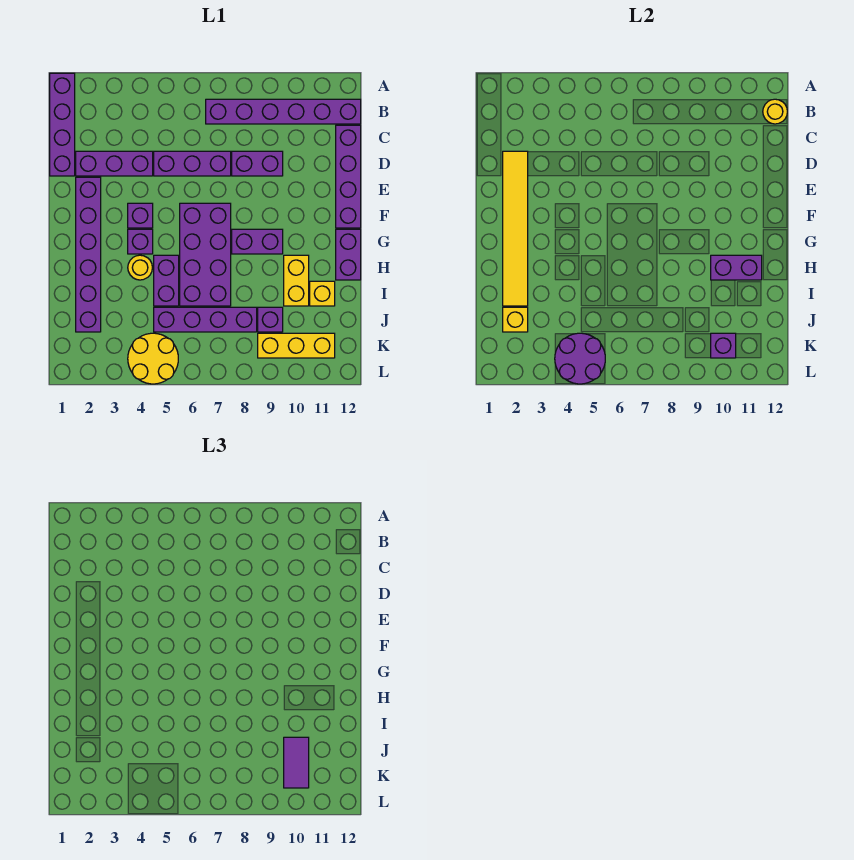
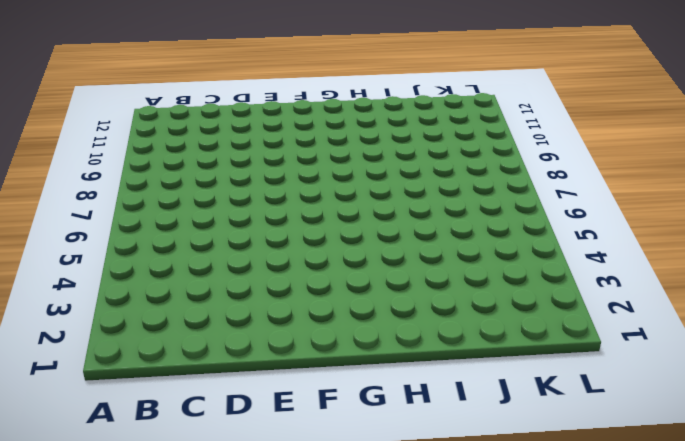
none -> purple 1x4 brick [50,73,75,176]
none -> purple 1x6 brick [206,99,361,124]
none -> purple 1x4 brick [336,125,361,228]

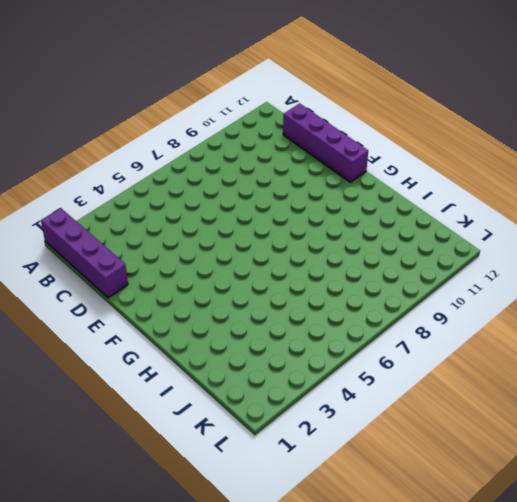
none -> purple 1x6 brick [206,99,361,124]
none -> purple 1x3 brick [76,151,153,176]
none -> purple 1x3 brick [154,151,231,176]

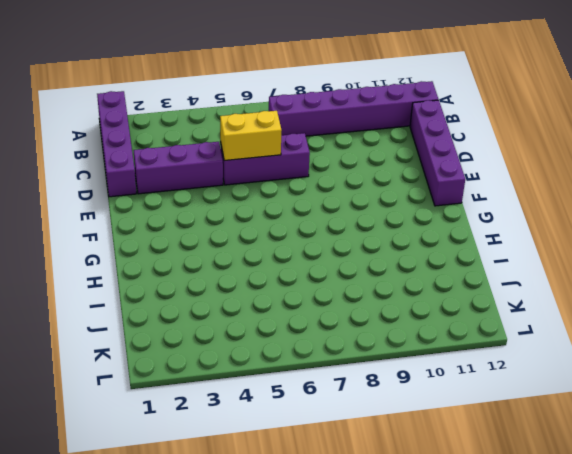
yellow 1x2 brick [220,111,282,161] -> yellow 1x2 brick turned to [284,255,309,306]
none -> purple 1x2 brick [232,151,283,176]
none -> purple 1x6 brick [76,177,101,332]
none -> purple 1x1 brick [128,203,153,228]

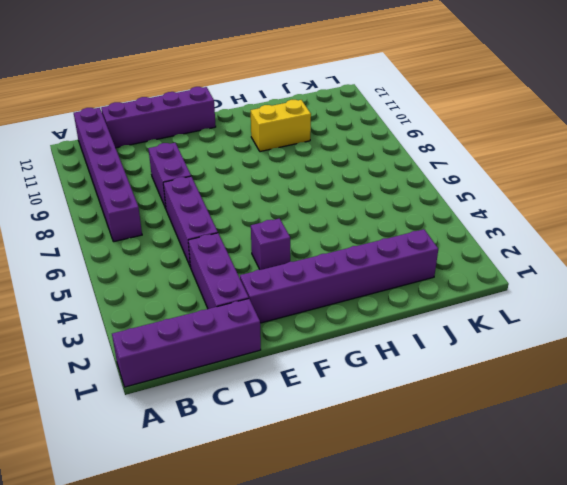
none -> purple 2x4 brick [180,203,231,306]
none -> purple 1x1 brick [128,229,153,254]
none -> purple 1x2 brick [232,229,283,254]

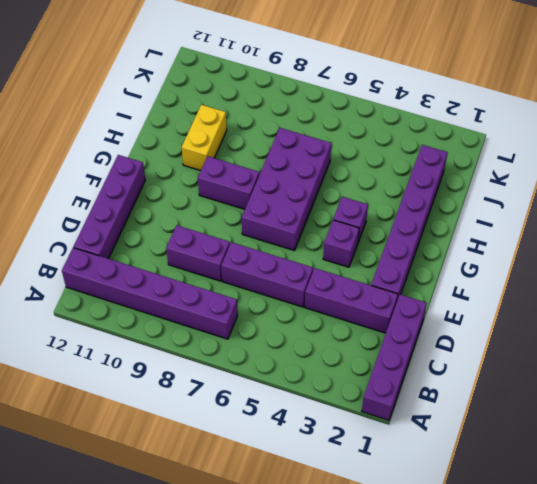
none -> purple 1x2 brick [336,229,361,280]
none -> yellow 1x1 round brick [128,255,152,280]
none -> purple 1x2 brick [154,255,179,306]

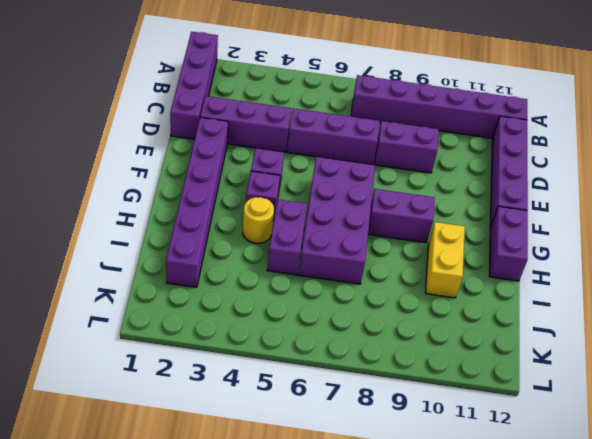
none -> yellow 1x1 brick [310,281,335,306]
none -> purple 1x4 brick [154,307,257,332]
none -> purple 1x1 brick [258,307,283,332]

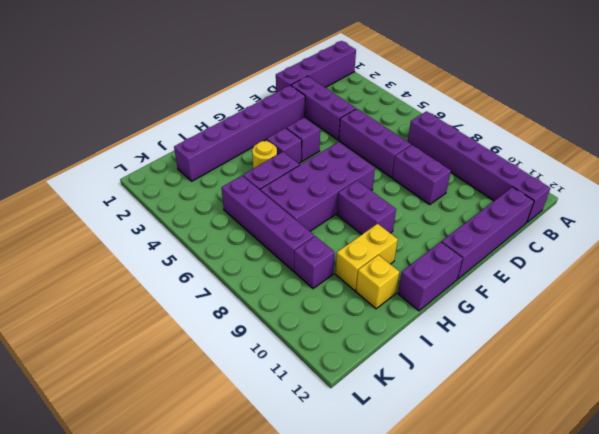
none -> yellow 2x2 round brick [128,333,178,384]
none -> yellow 1x3 brick [258,333,335,358]
none -> yellow 1x1 round brick [763,99,787,124]

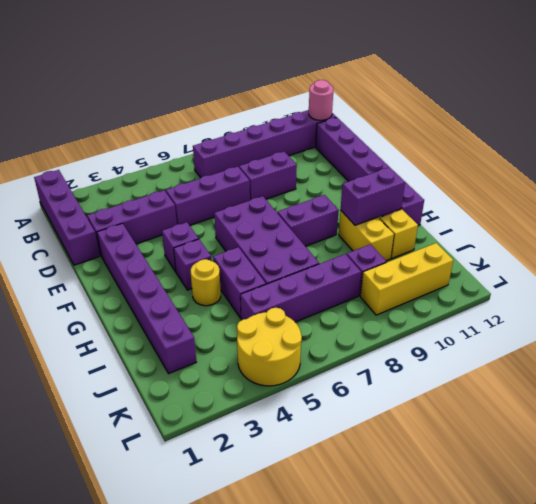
pink 1x1 round brick [309,80,333,120] -> yellow 1x1 round brick [763,99,787,124]
none -> yellow 1x6 tile [503,151,528,306]
none -> yellow 1x1 brick [503,307,528,332]
none -> purple 2x2 round brick [555,333,605,384]

